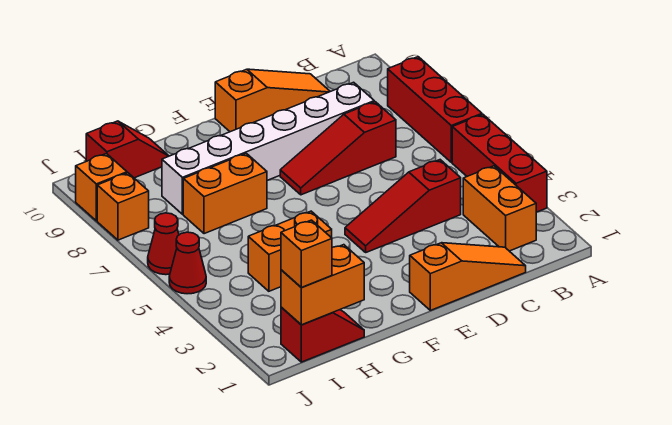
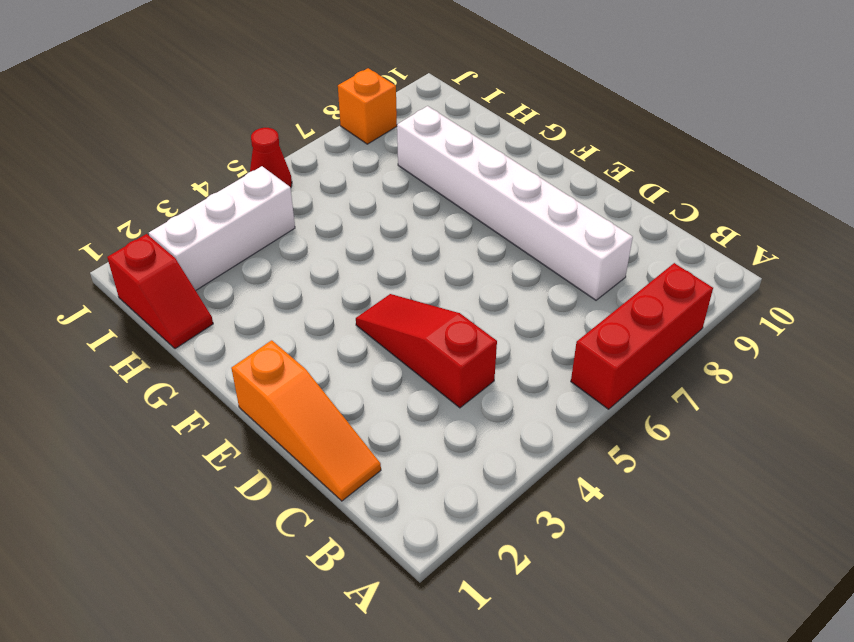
white 1x3 brick [149,166,295,291] -> none
none -> red 1x3 brick [452,115,547,212]
none -> orange 1x2 brick [463,166,536,251]
none -> red 1x3 slope [280,102,396,195]

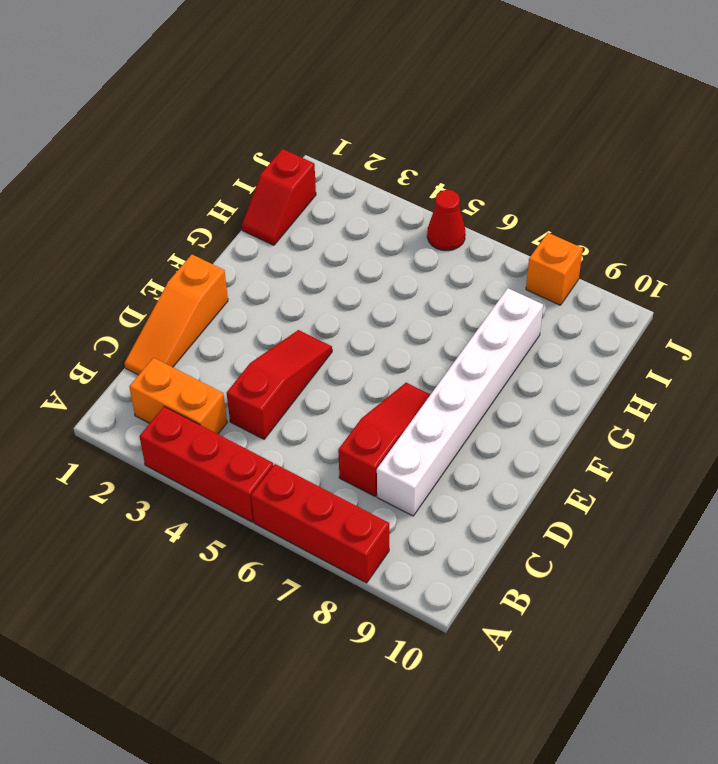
none -> orange 1x3 slope [215,69,330,132]
none -> orange 1x2 brick [248,211,332,291]
none -> orange 1x2 brick [183,153,267,234]

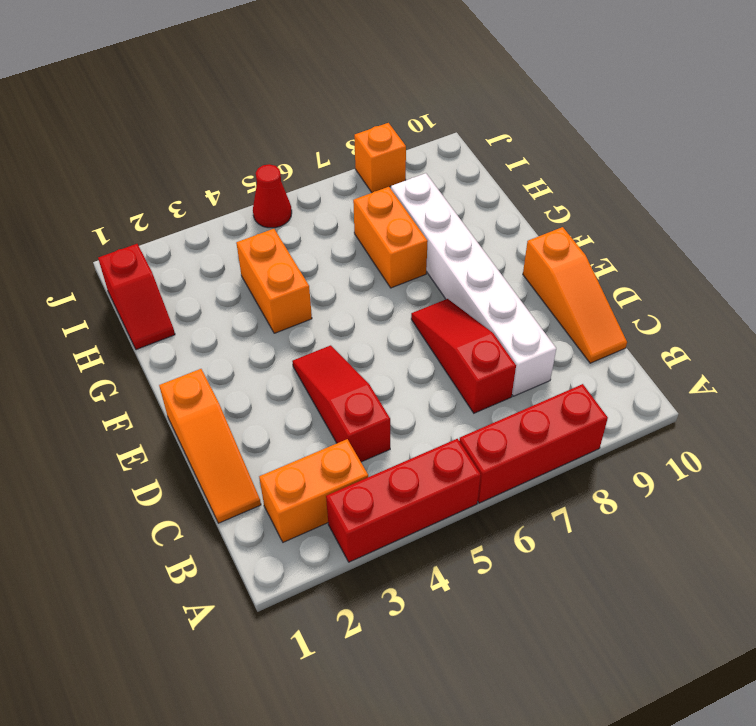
none -> red 1x2 slope [86,121,169,178]
none -> red 1x1 cone [148,213,179,275]
none -> orange 1x1 brick [76,154,127,221]

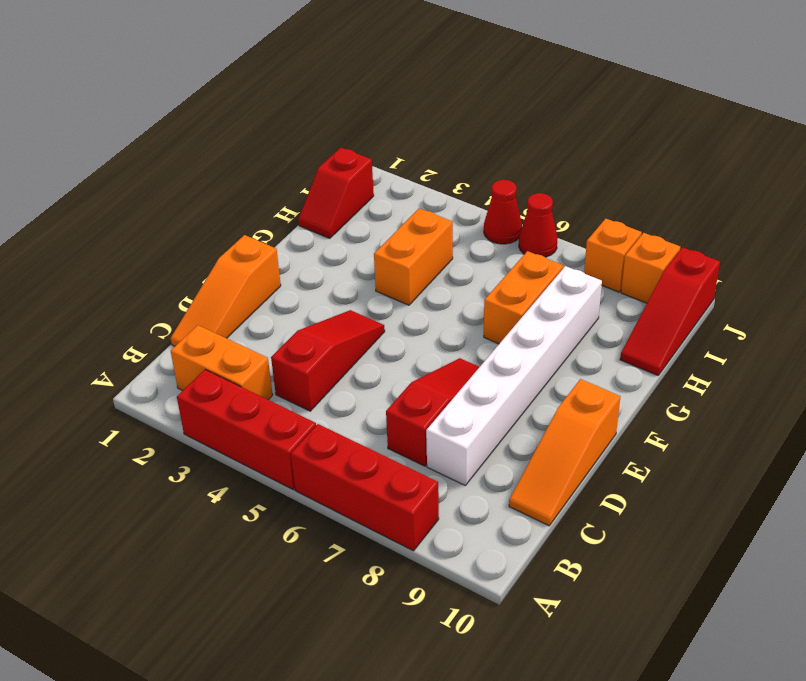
red 1x3 slope [620,247,720,375] -> red 1x2 slope [86,121,169,178]
none -> orange 1x2 brick [281,245,364,325]
none -> orange 1x1 brick [281,220,332,287]

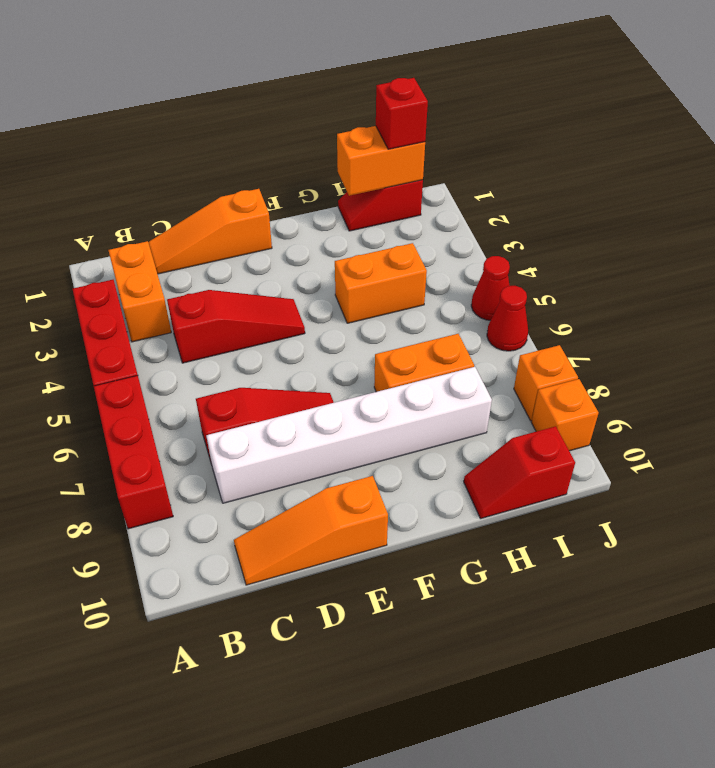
red 1x1 brick [376,78,428,149] -> orange 1x1 brick [281,220,332,287]

